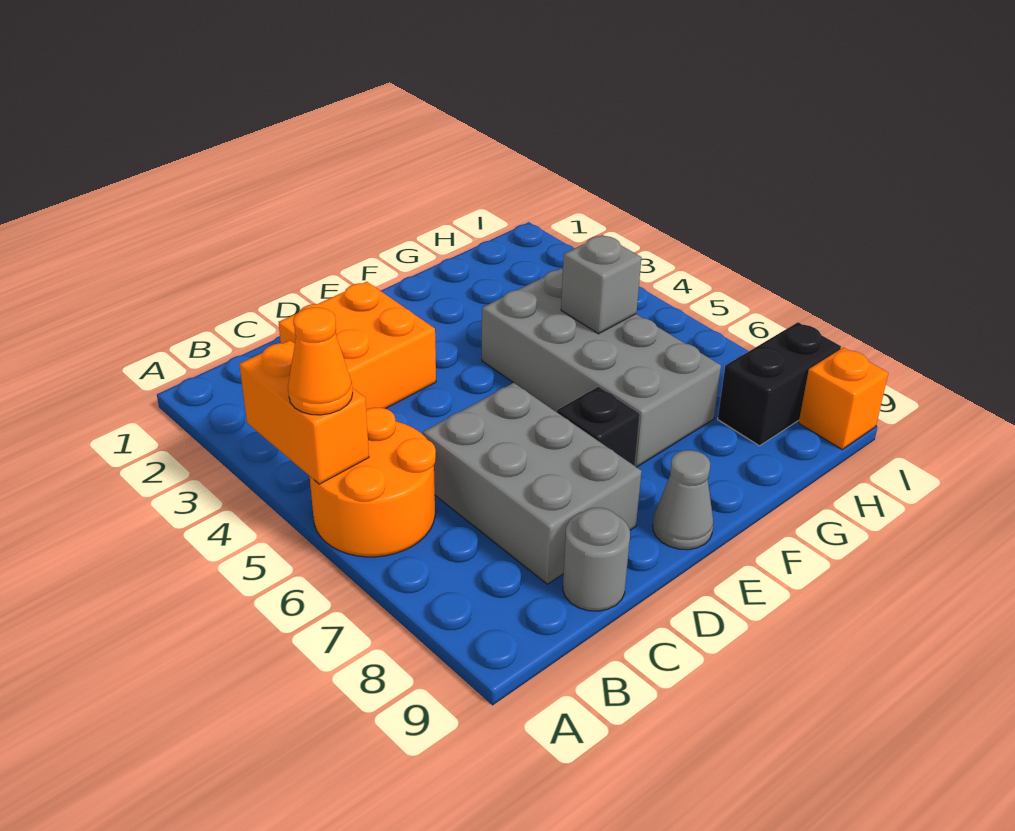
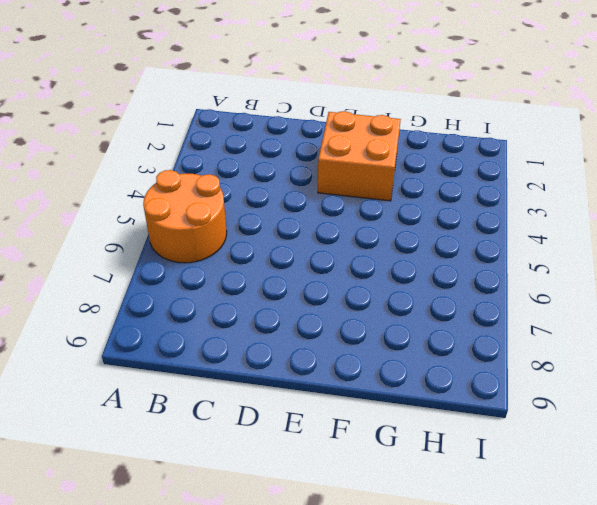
orange 2x2 brick [318,111,401,201] -> orange 2x2 brick moved to [279,282,436,410]
none -> grey 2x3 brick [423,383,642,584]
none -> grey 1x1 round brick [563,508,630,611]
none -> black 1x1 brick [557,387,640,466]

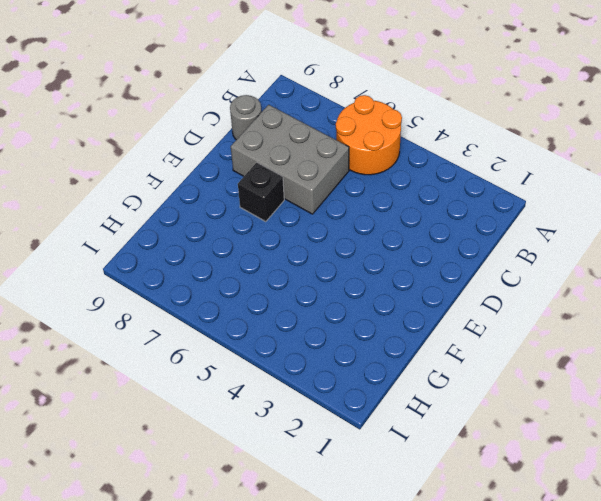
none -> orange 2x2 brick [279,282,436,410]
none -> grey 1x1 cone [653,450,713,550]
none -> grey 2x4 brick [482,269,721,467]

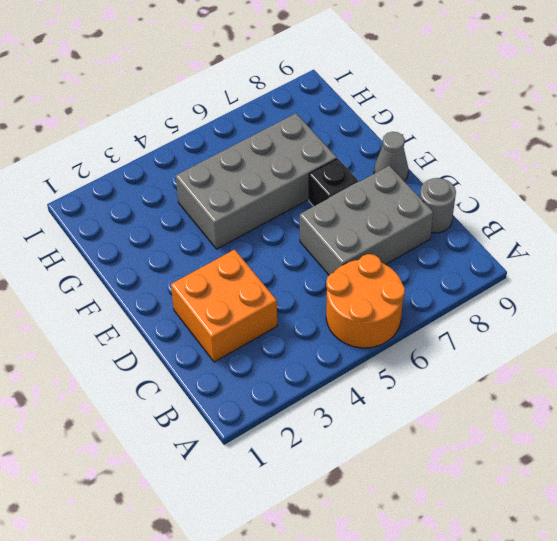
none -> black 1x2 brick [718,322,841,446]
none -> orange 1x1 brick [799,348,888,449]
none -> orange 1x2 brick [239,340,369,484]

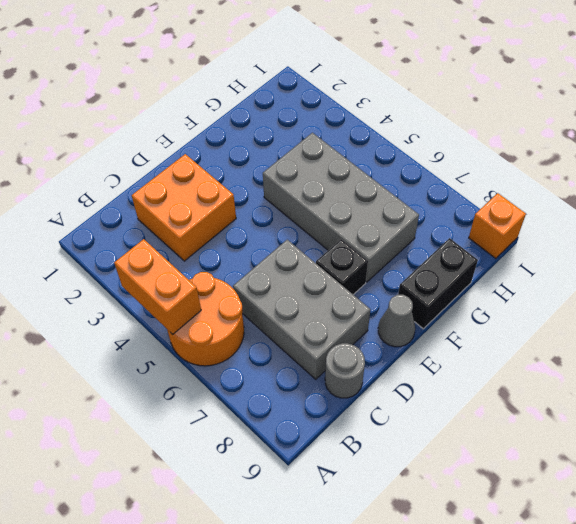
black 1x2 brick [398,238,478,329] -> black 1x2 brick moved to [718,322,841,446]
none -> grey 1x1 brick [561,235,642,334]
none -> orange 1x1 cone [288,307,353,415]

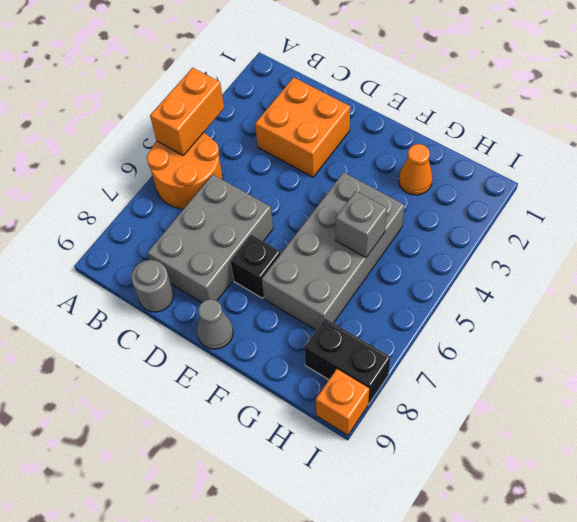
orange 1x1 cone [399,144,433,195] -> orange 1x1 cone moved to [288,307,353,415]

